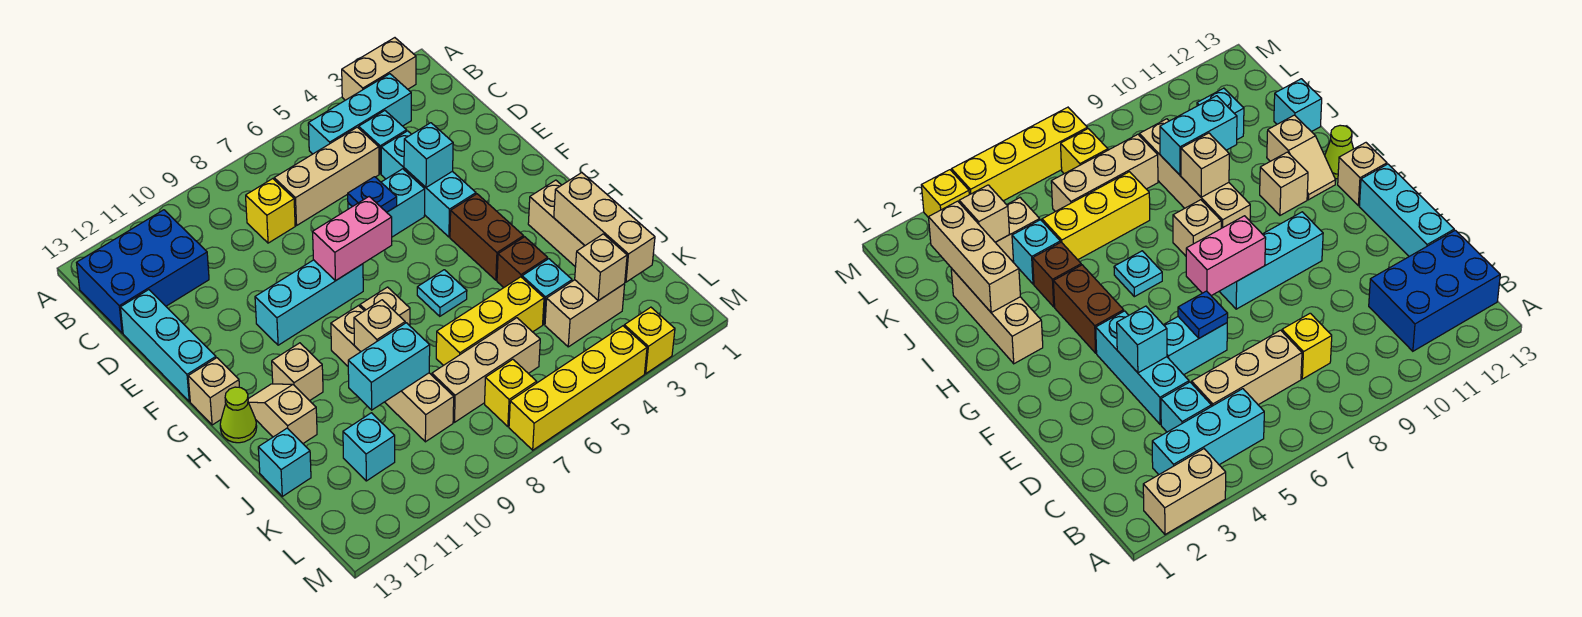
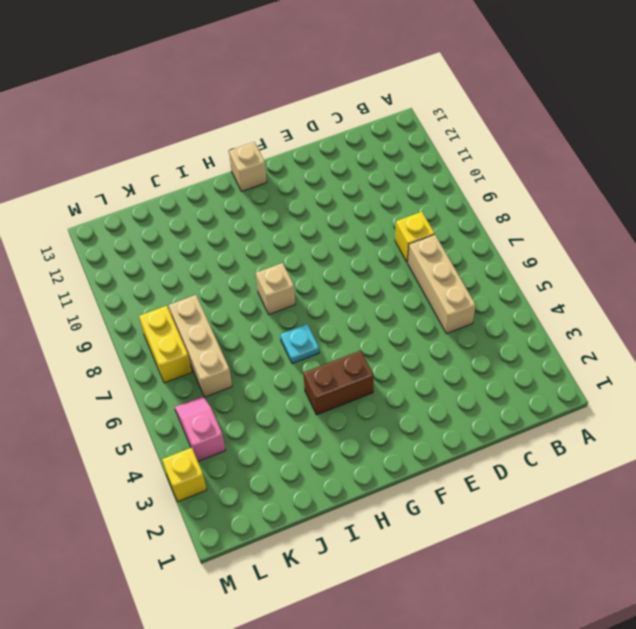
pink 1x2 slope [175,396,226,461] -> none
yellow 1x2 brick [139,306,192,383] -> yellow 1x1 brick [485,359,537,427]
none -> tan 1x2 brick [342,38,416,100]
none -> cyan 1x3 brick [308,74,411,154]
none -> blue 2x3 brick [77,210,209,333]
none -> cyan 1x1 brick [359,111,407,174]

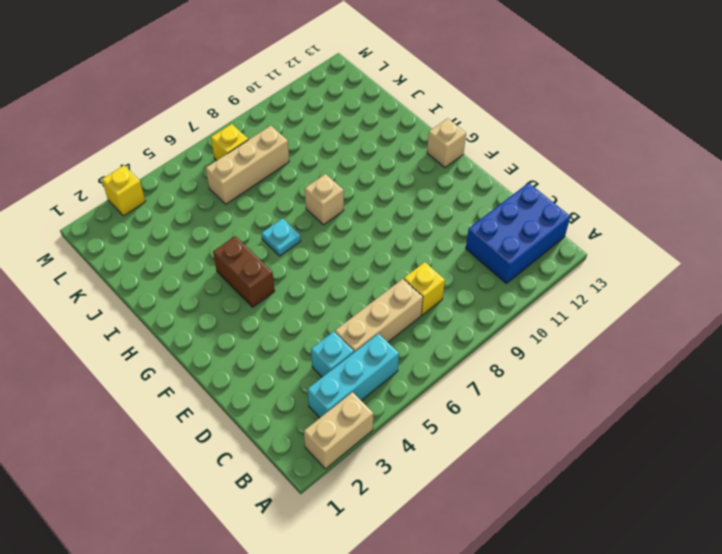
none -> cyan 1x3 brick [381,131,476,237]
none -> cyan 1x3 brick [120,290,216,402]
none -> cyan 1x2 brick [348,169,425,237]
none -> cyan 1x3 brick [255,260,363,345]

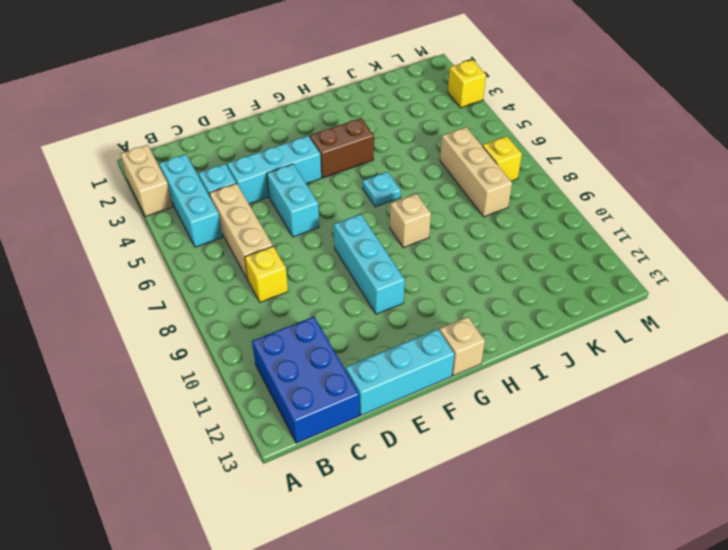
none -> tan 1x3 brick [528,180,585,267]
none -> tan 1x4 brick [331,306,454,442]
none -> tan 1x1 brick [272,343,323,401]
none -> tan 1x2 slope [248,384,317,443]

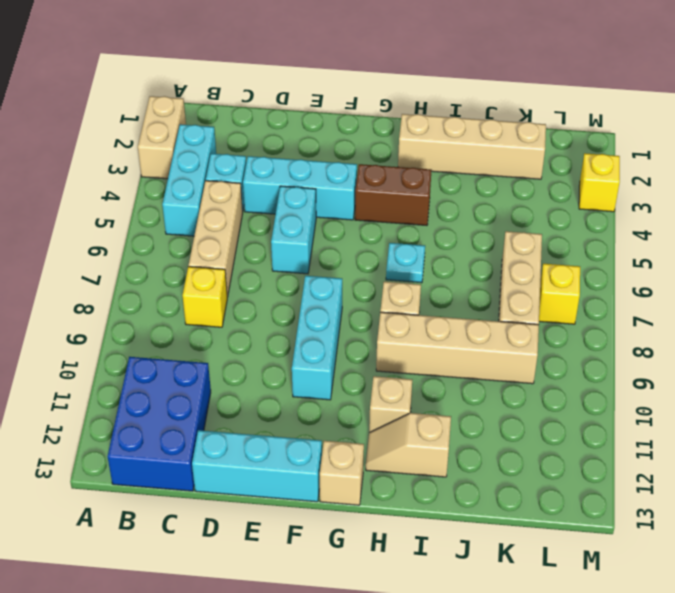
tan 1x4 brick [398,114,546,179] -> tan 1x3 brick [528,180,585,267]
none -> lime 1x1 cone [220,387,257,443]
none -> brown 1x1 brick [497,237,548,287]
none -> cyan 1x1 brick [522,259,572,324]
none -> yellow 1x3 brick [436,277,544,366]

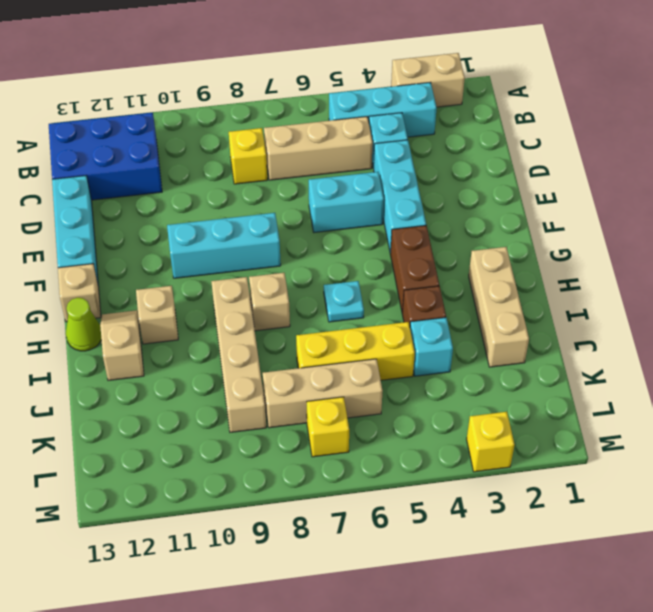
none -> cyan 1x1 brick [258,428,311,496]
none -> tan 1x2 brick [545,280,625,347]
none -> cyan 1x1 brick [343,413,395,481]
none -> yellow 1x4 brick [509,326,647,450]

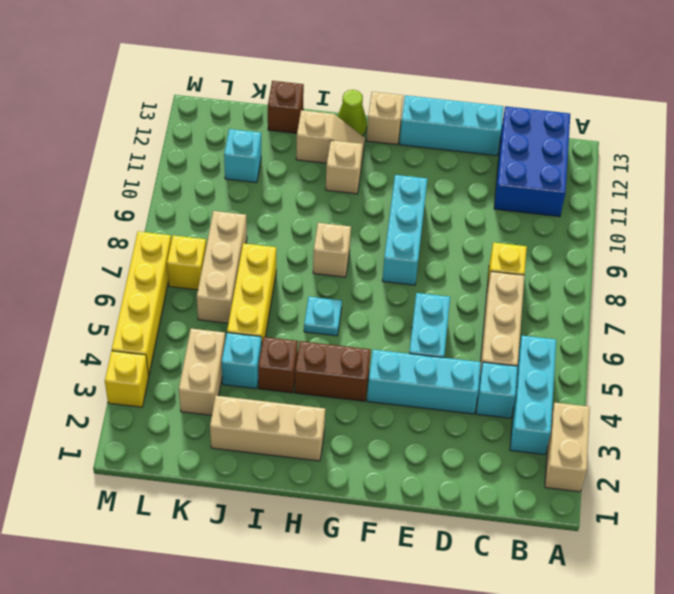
brown 1x1 brick [268,81,304,133] -> cyan 1x1 brick [258,428,311,496]
none -> tan 1x4 brick [331,306,454,442]
none -> cyan 1x1 brick [404,123,453,187]
none -> blue 1x1 plate [348,177,397,212]
none -> pink 1x2 brick [313,197,392,281]

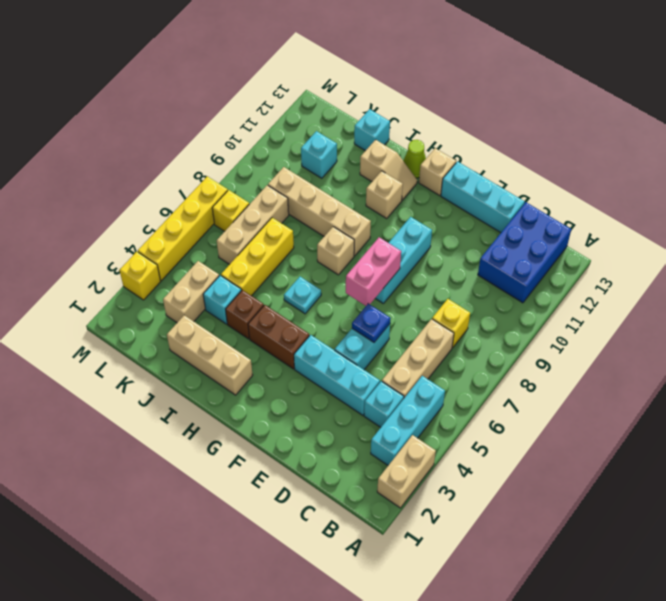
none -> cyan 1x1 brick [404,123,453,187]
none -> tan 1x3 brick [554,173,655,282]
none -> tan 1x1 brick [354,300,405,351]
none -> cyan 1x2 brick [348,323,430,410]

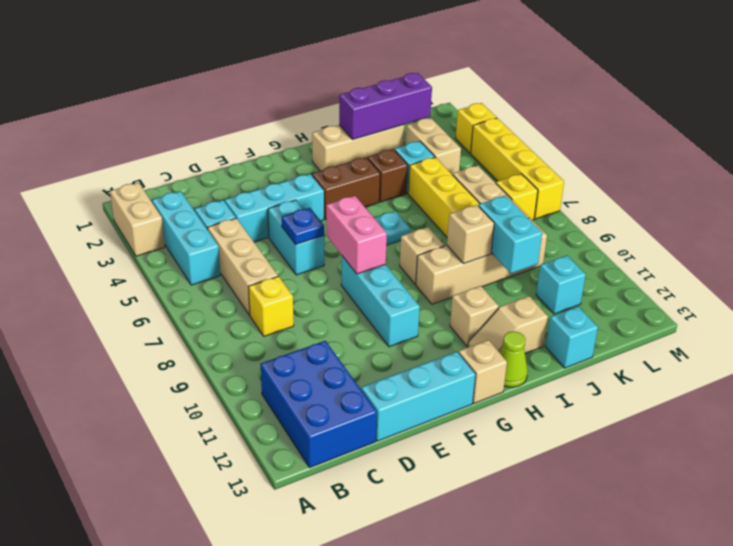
purple 1x3 brick [339,73,432,140] -> tan 1x3 brick [554,173,655,282]
none -> cyan 1x1 brick [404,123,453,187]
none -> tan 1x1 brick [575,234,627,301]

